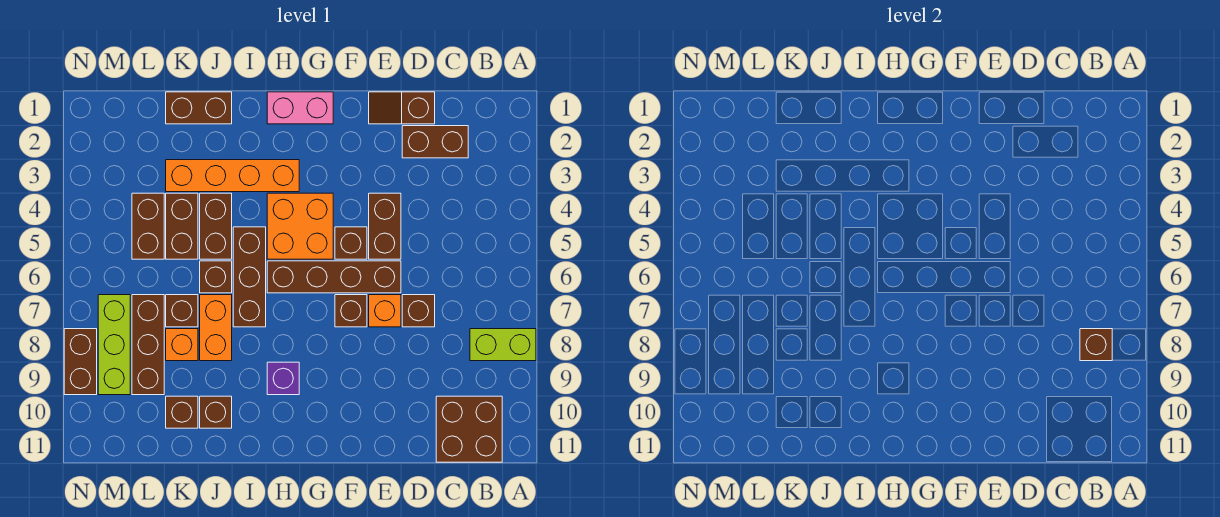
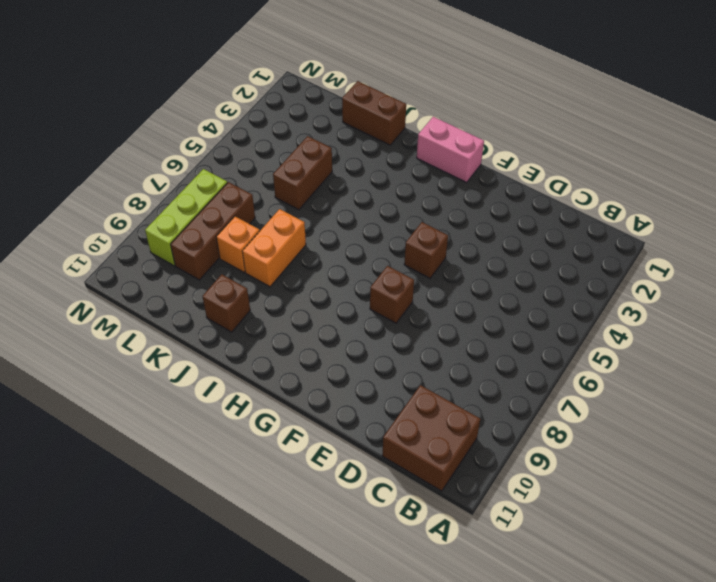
none -> lime 1x2 brick [470,329,536,361]
none -> brown 1x2 brick [402,126,468,158]
none -> brown 1x2 slope [369,92,435,124]

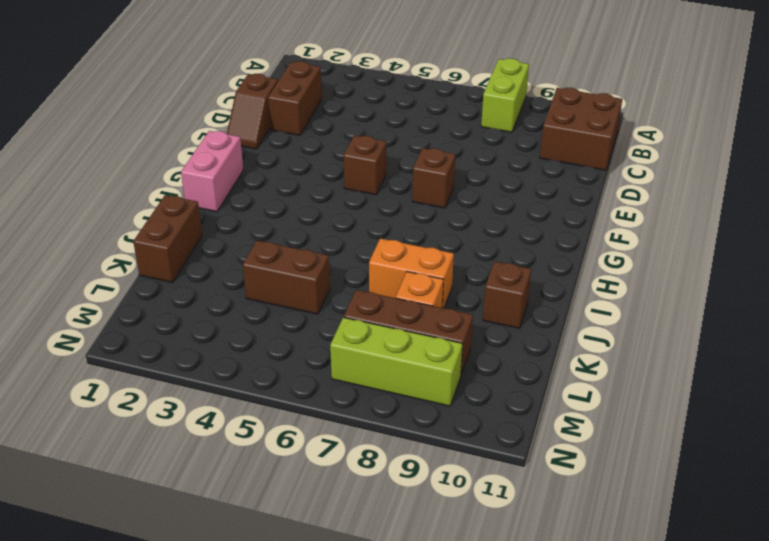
none -> brown 1x1 brick [402,295,435,327]
none -> brown 1x2 brick [369,193,401,259]
none -> brown 1x4 brick [267,261,401,293]

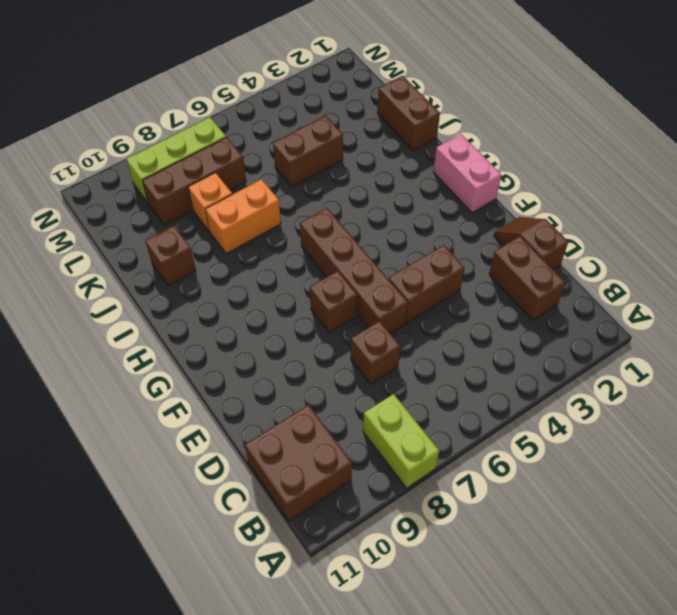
none -> orange 1x1 brick [369,295,401,327]
none -> brown 1x1 brick [335,227,367,259]
none -> orange 2x2 brick [267,193,333,259]

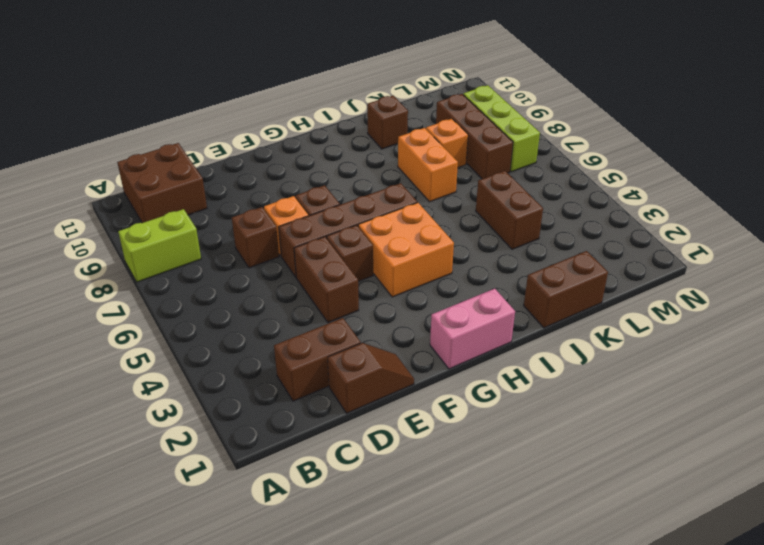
none -> orange 1x4 brick [166,160,299,192]
none -> purple 1x1 brick [267,362,299,395]
none -> brown 1x3 brick [233,227,266,327]

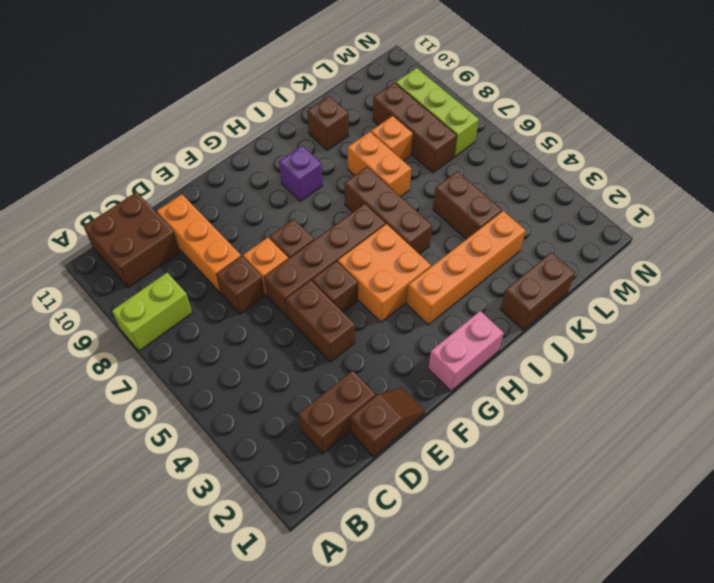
orange 1x3 brick [157,194,241,293] -> none
none -> brown 1x2 brick [200,193,232,259]
none -> brown 1x1 brick [200,261,232,293]
none -> brown 1x1 brick [166,295,198,327]

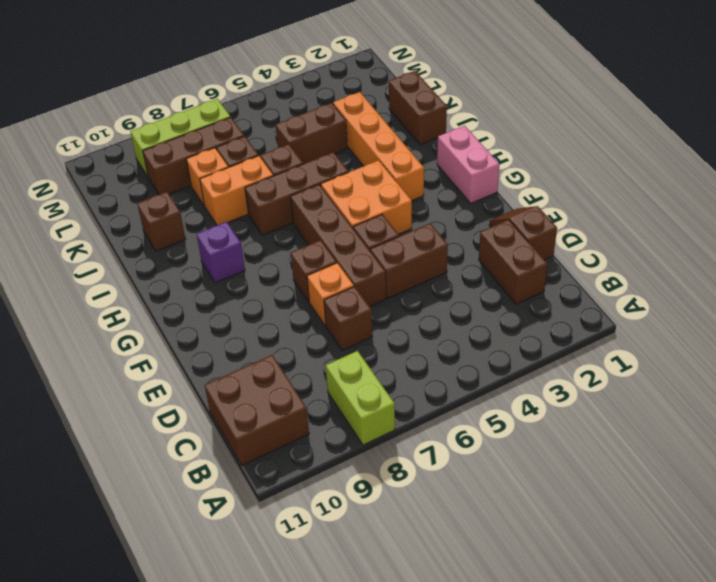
none -> brown 1x2 brick [200,193,232,259]
none -> brown 1x1 brick [166,396,198,428]
none -> brown 1x2 brick [132,193,164,259]

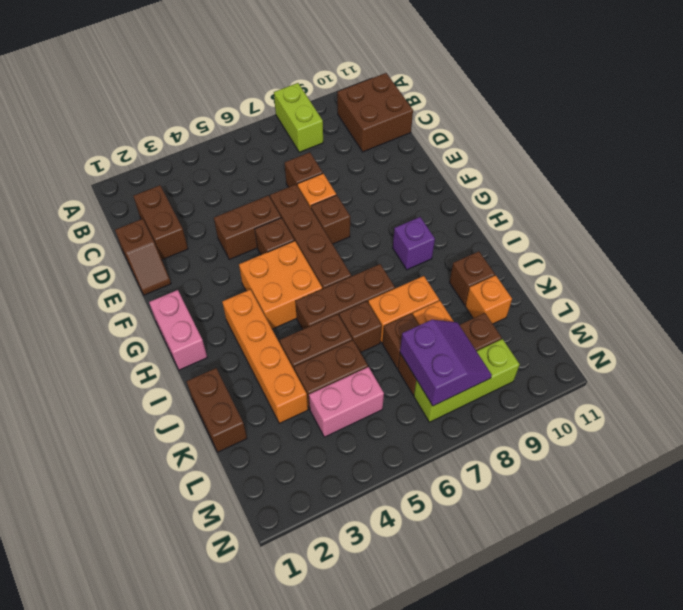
orange 1x1 brick [465,275,512,324] -> brown 1x1 brick [166,396,198,428]
pink 1x2 brick [309,367,384,437] -> brown 1x2 brick [132,193,164,259]
purple 2x2 slope [400,320,492,406] -> none
none -> brown 1x2 brick [64,329,97,395]
none -> brown 1x1 brick [1080,329,1112,361]

